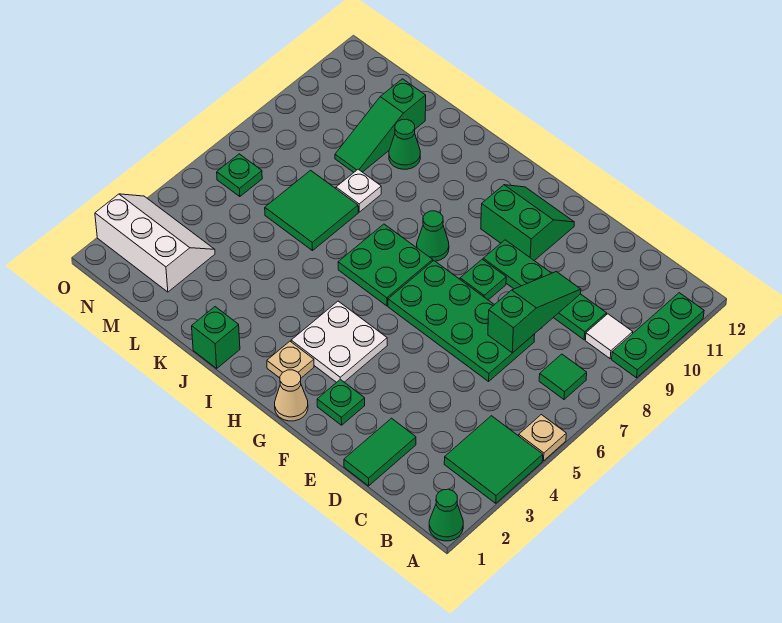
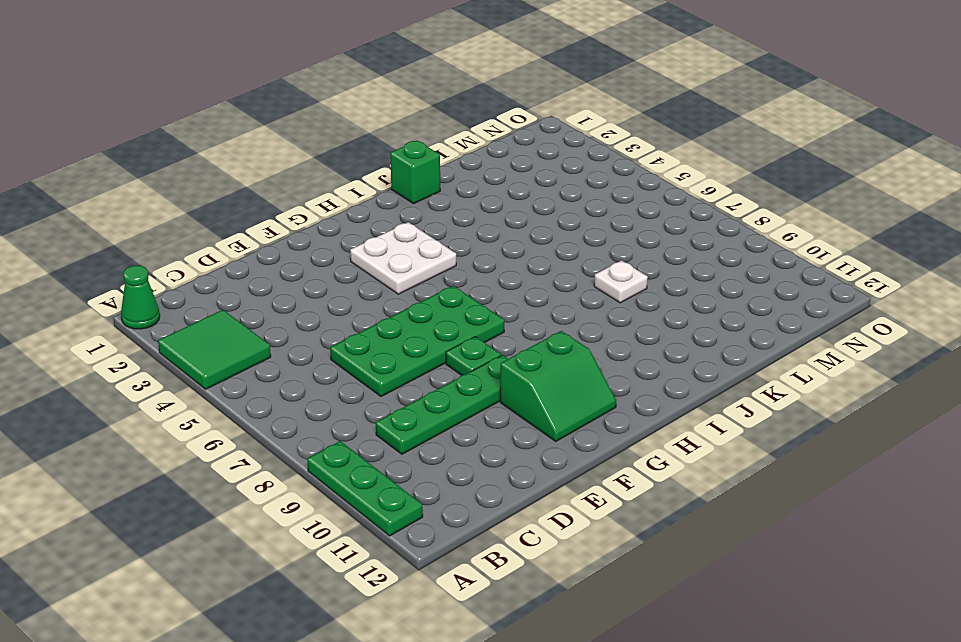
none -> tan 1x1 plate [519,415,566,461]
none -> green 1x1 tile [539,354,587,399]
none -> white 1x1 tile [585,314,633,359]

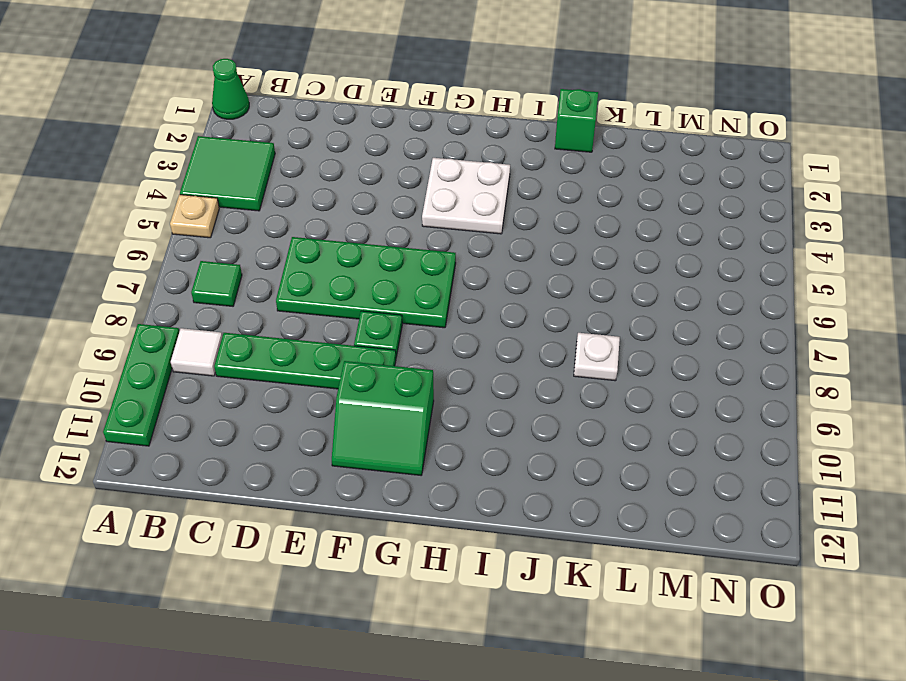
none -> green 1x2 tile [344,418,416,486]
none -> green 1x1 plate [317,379,365,425]
none -> tan 1x1 cone [275,370,308,421]

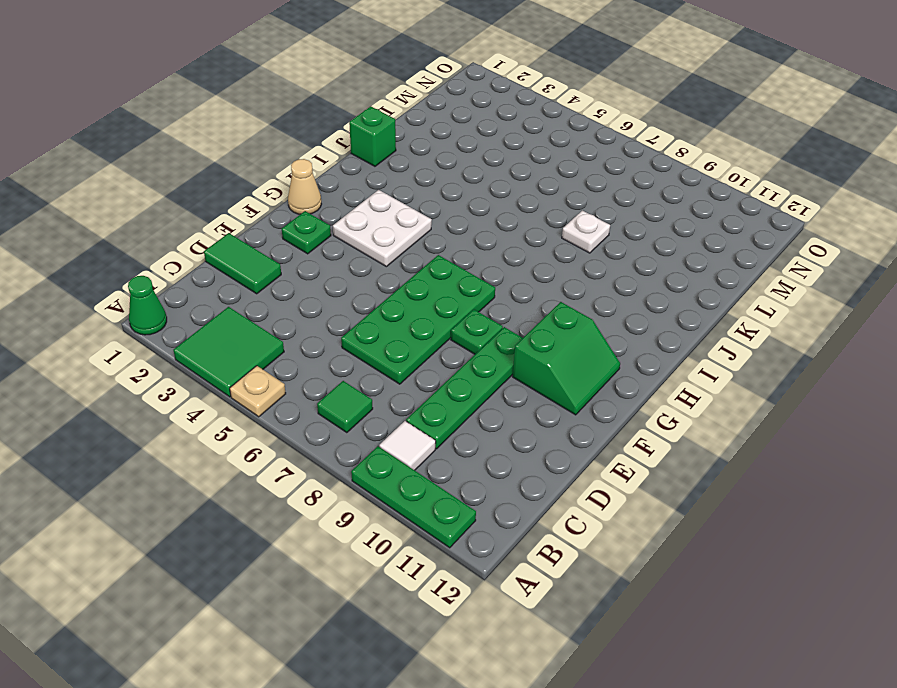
none -> tan 1x1 plate [267,341,314,378]
none -> green 2x2 plate [338,224,433,306]
none -> green 1x1 cone [417,211,449,261]

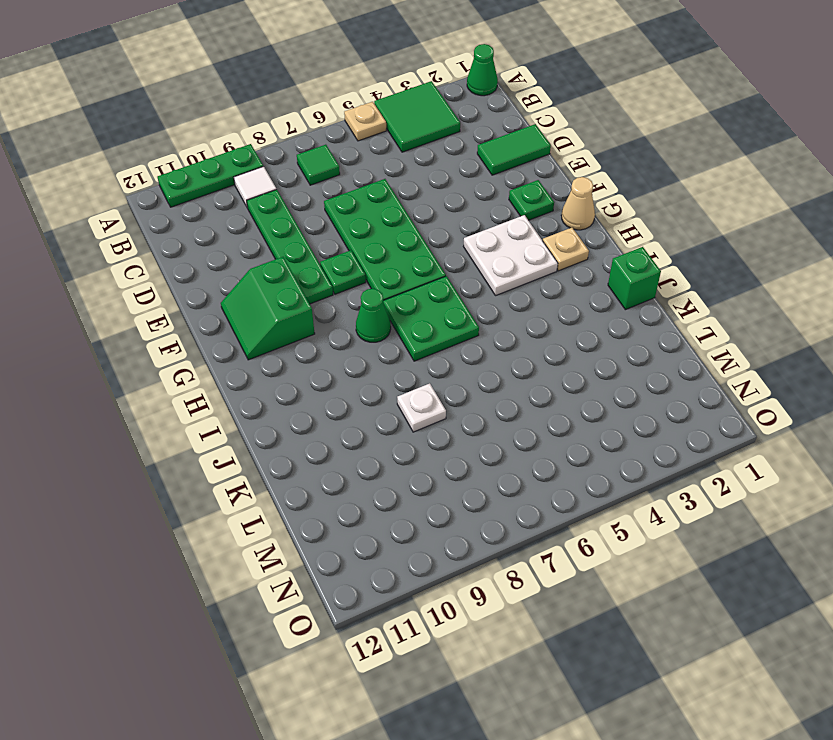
none -> green 2x2 tile [265,170,358,251]
none -> green 1x1 cone [389,119,420,169]
none -> green 1x3 slope [335,79,426,172]

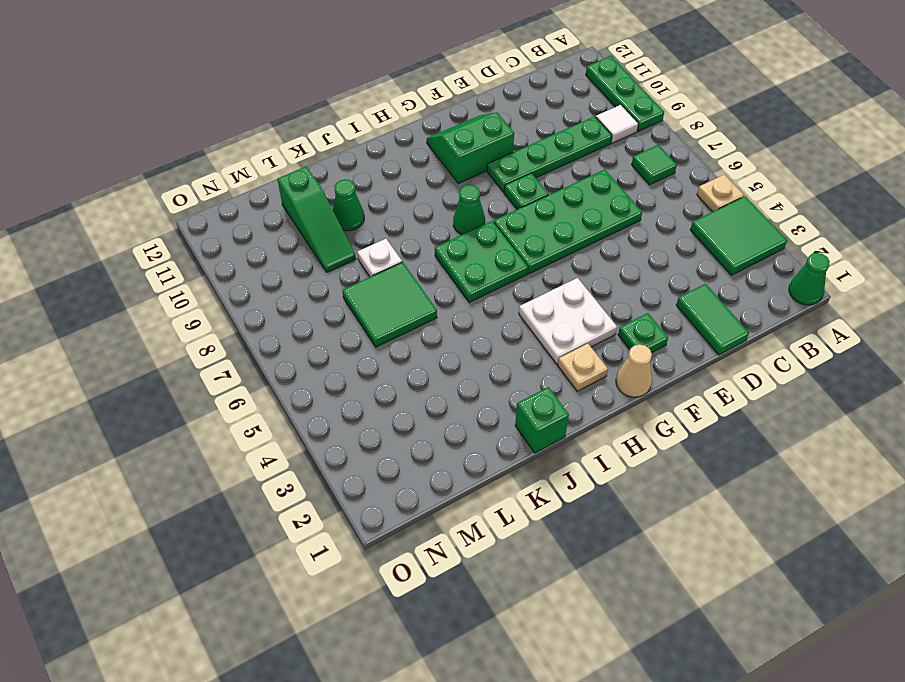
none -> white 2x3 slope [95,194,215,292]
none -> green 1x1 plate [217,154,262,197]
none -> green 1x3 slope [488,272,581,353]

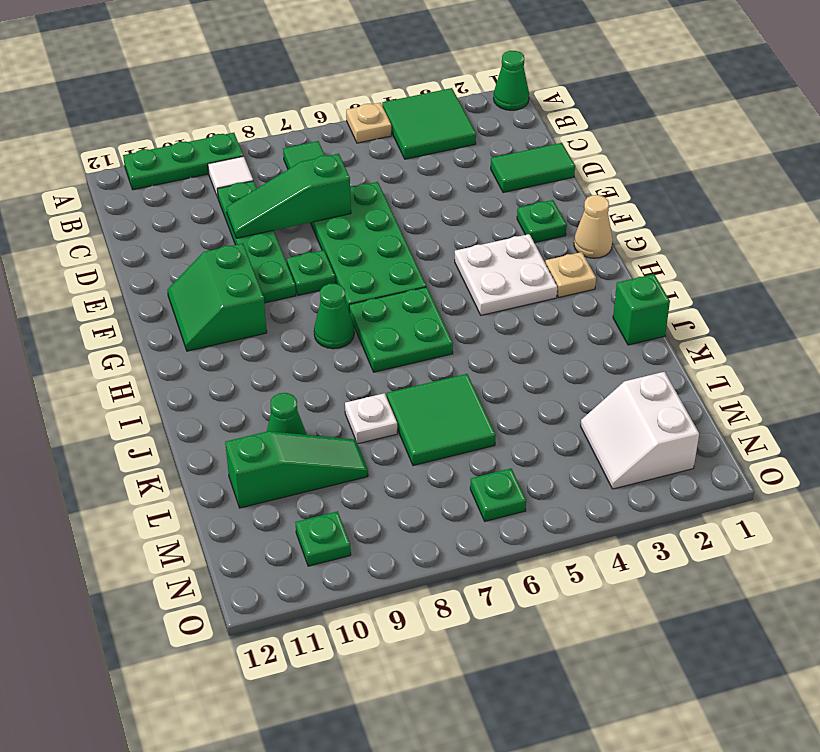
white 2x2 slope [581,372,699,489] -> white 2x3 slope [95,194,215,292]
green 1x1 plate [295,511,351,566] -> none

